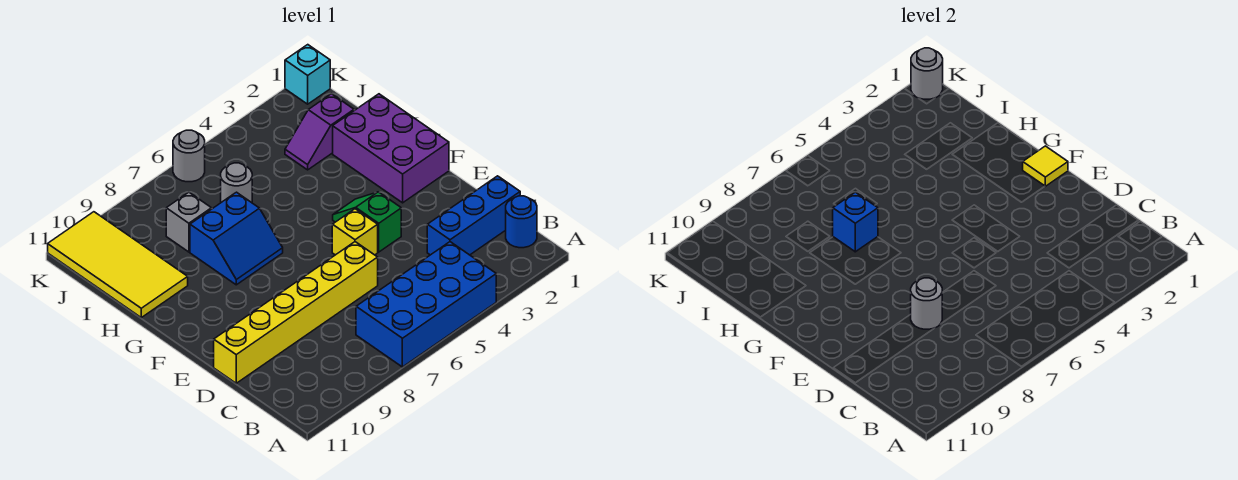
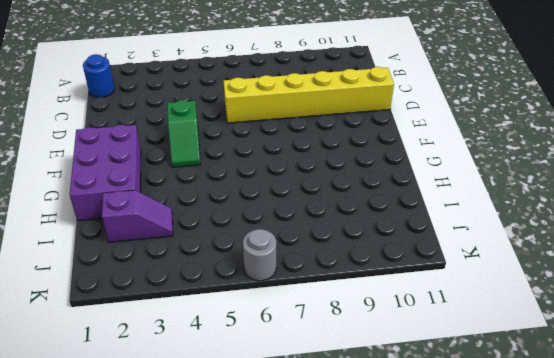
none -> blue 2x4 brick [356,242,496,367]
none -> blue 1x3 brick [427,176,520,255]
none -> yellow 1x1 brick [332,209,378,255]

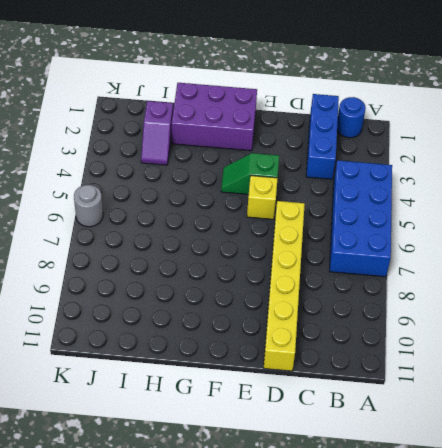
none -> blue 2x2 slope [190,192,283,285]
none -> yellow 2x4 tile [48,212,188,318]
none -> grey 1x1 round brick [221,163,252,203]

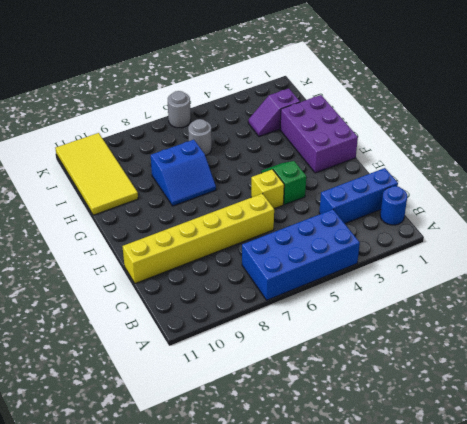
none -> grey 1x1 brick [166,192,211,252]
none -> cyan 1x1 brick [285,45,330,104]
none -> grey 1x1 round brick [911,278,942,329]

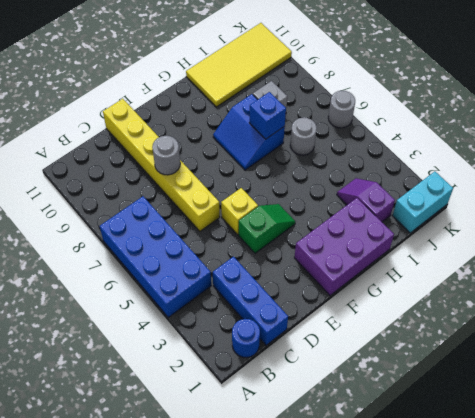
cyan 1x2 brick [393,172,453,233] -> cyan 1x1 brick [285,45,330,104]
none -> yellow 1x1 tile [1023,146,1068,186]
none -> grey 1x1 round brick [911,48,943,99]

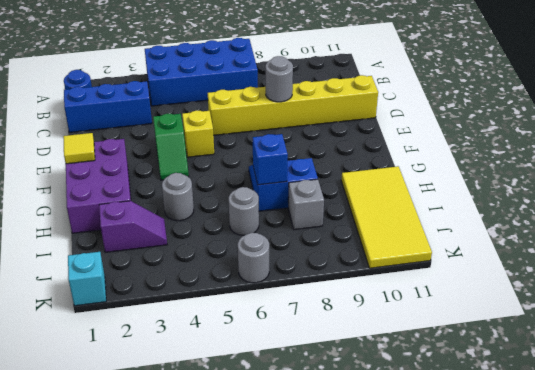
grey 1x1 round brick [162,173,194,221] -> grey 1x1 round brick moved to [911,48,943,99]

